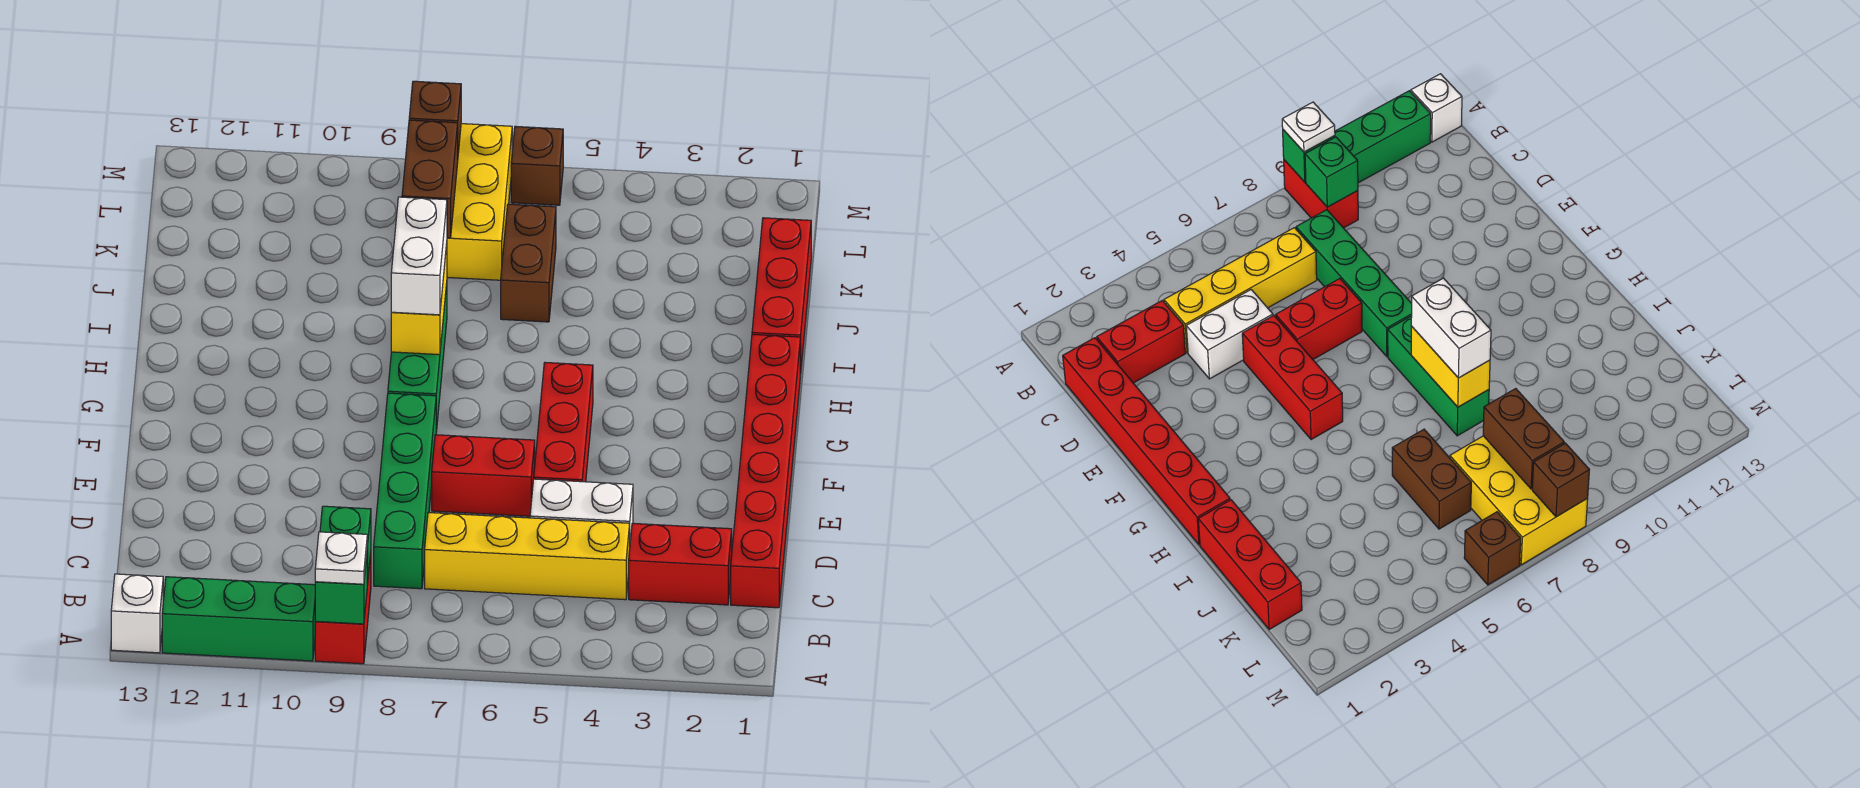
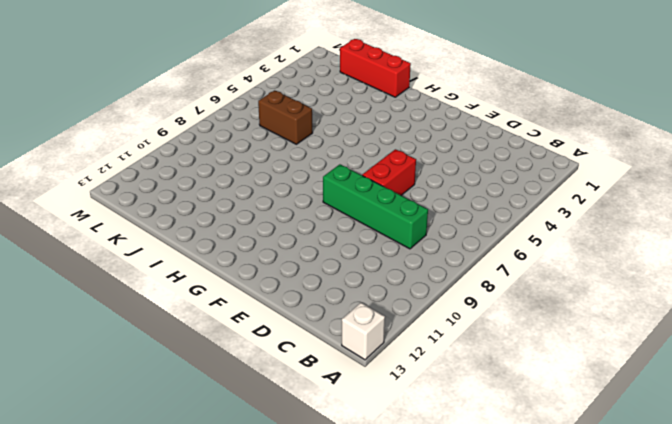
none -> red 1x2 brick [315,553,371,664]
none -> green 1x3 brick [162,577,315,661]
none -> red 1x6 brick [731,334,800,608]

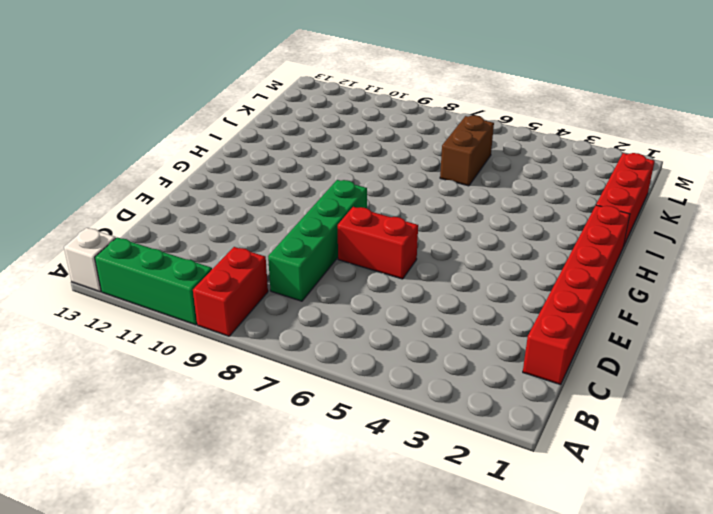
none -> red 1x2 brick [629,523,732,605]
none -> yellow 1x4 brick [425,513,630,600]
none -> white 1x2 brick [530,479,633,540]

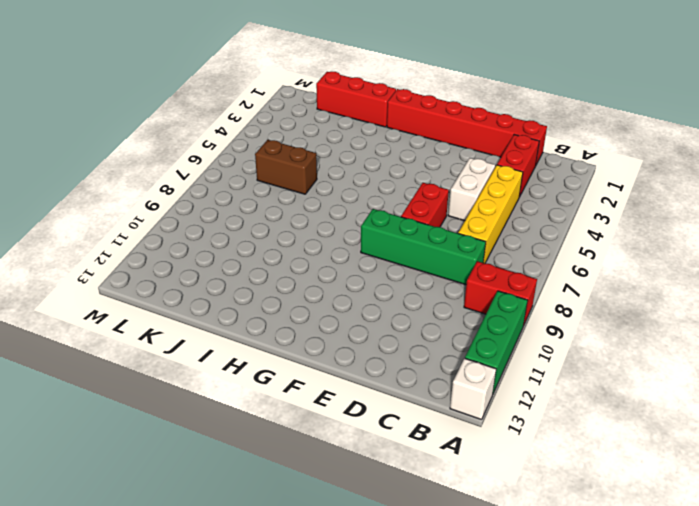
none -> red 1x3 brick [534,362,593,482]
none -> green 1x3 brick [388,284,447,432]
none -> yellow 2x3 brick [447,124,512,280]

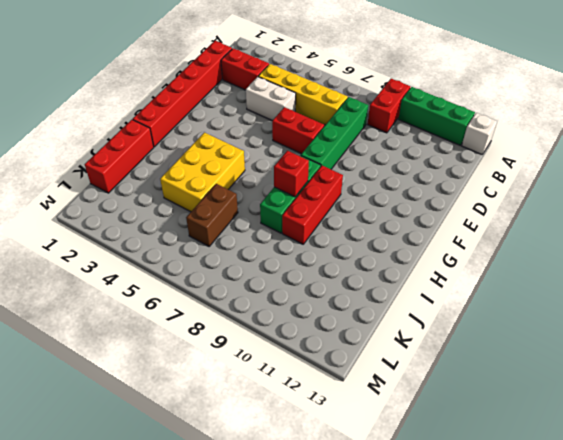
red 1x3 brick [282,166,343,244] -> red 1x3 brick moved to [534,362,593,482]
yellow 2x3 brick [160,133,245,212] -> yellow 2x3 brick moved to [447,124,512,280]
red 1x1 brick [274,151,309,197] -> yellow 1x2 brick [391,244,447,355]
none -> brown 1x1 brick [511,126,563,205]
none -> green 1x1 brick [315,557,367,624]
none -> green 1x1 brick [320,506,371,585]

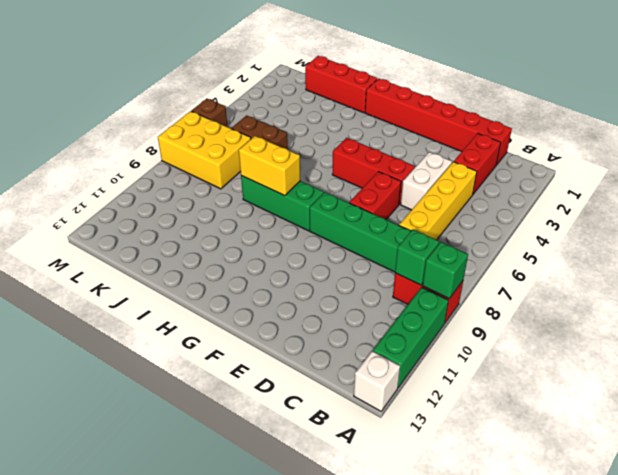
none -> brown 1x2 brick [402,120,458,238]
none -> brown 1x1 brick [409,81,461,153]
none -> white 1x1 plate [315,532,367,584]

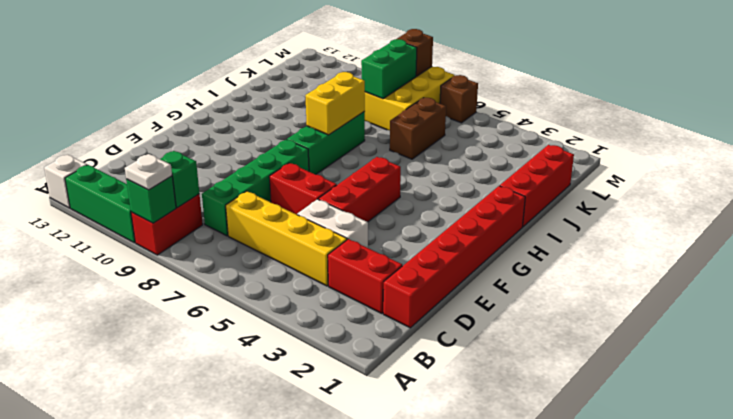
green 1x2 brick [361,39,417,99] -> brown 1x2 brick [402,120,458,238]
none -> white 1x2 brick [391,197,447,315]

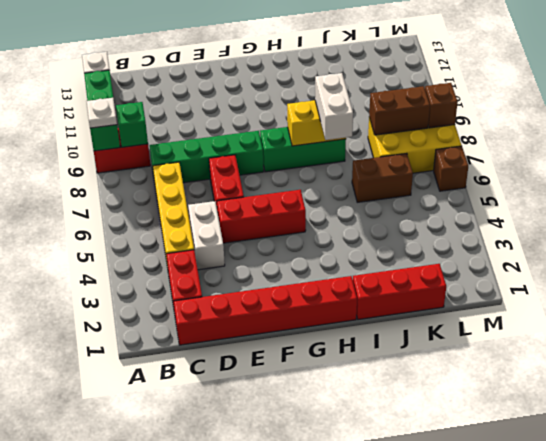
white 1x2 brick [315,73,353,140] -> white 1x2 brick turned to [391,197,447,315]

